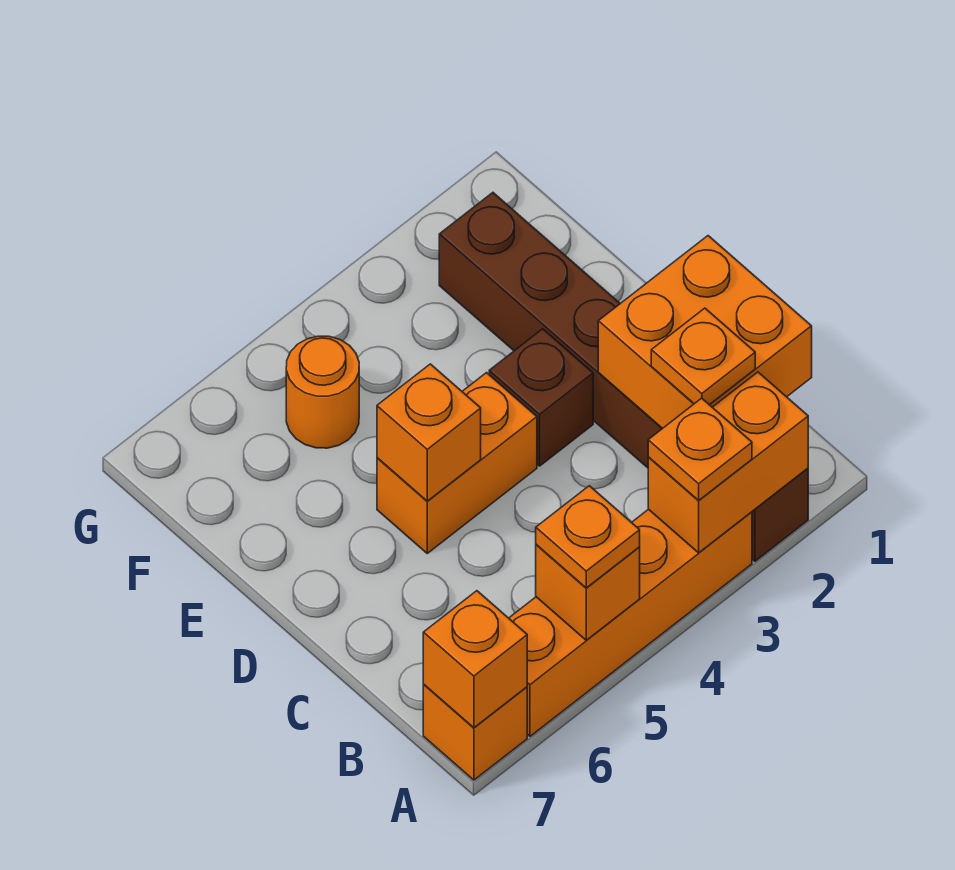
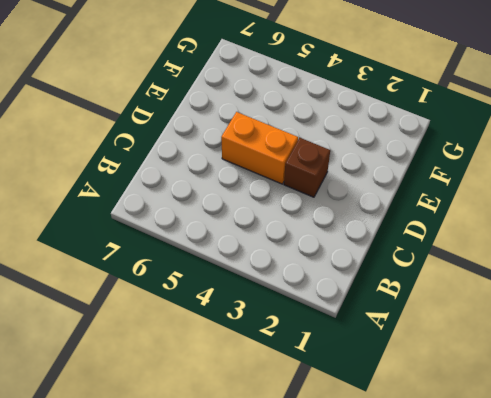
none -> brown 1x6 brick [439,193,808,561]
none -> orange 1x4 brick [509,509,752,736]
none -> orange 1x1 brick [423,685,527,780]

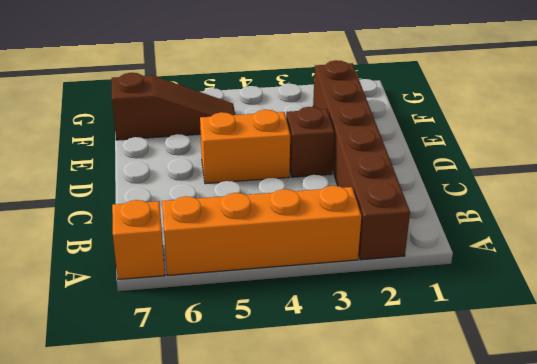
brown 1x3 slope [112,73,235,140] -> orange 1x1 round brick [286,336,359,448]
none -> orange 1x2 brick [648,372,808,553]
none -> orange 1x1 brick [536,545,640,640]
none -> orange 1x1 brick [423,591,527,728]

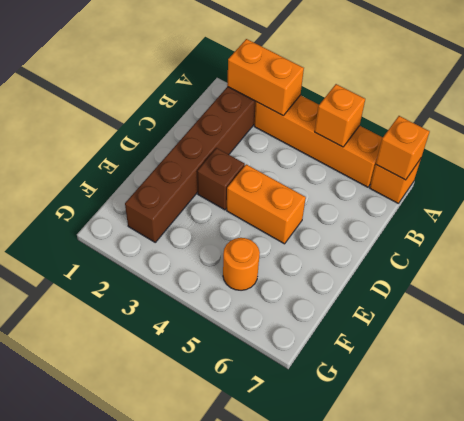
none -> orange 2x2 brick [598,236,812,429]
none -> orange 1x1 brick [377,364,481,501]
none -> orange 1x1 plate [648,398,752,500]

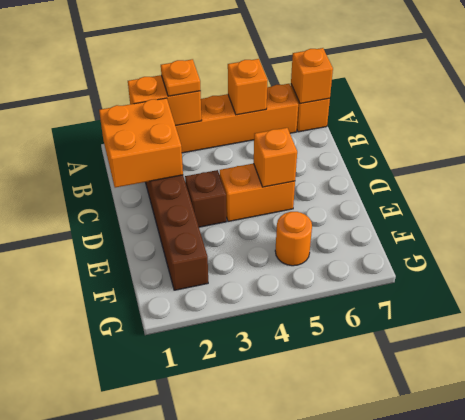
none -> orange 1x1 plate [536,486,640,588]
none -> orange 1x1 plate [651,308,755,405]

